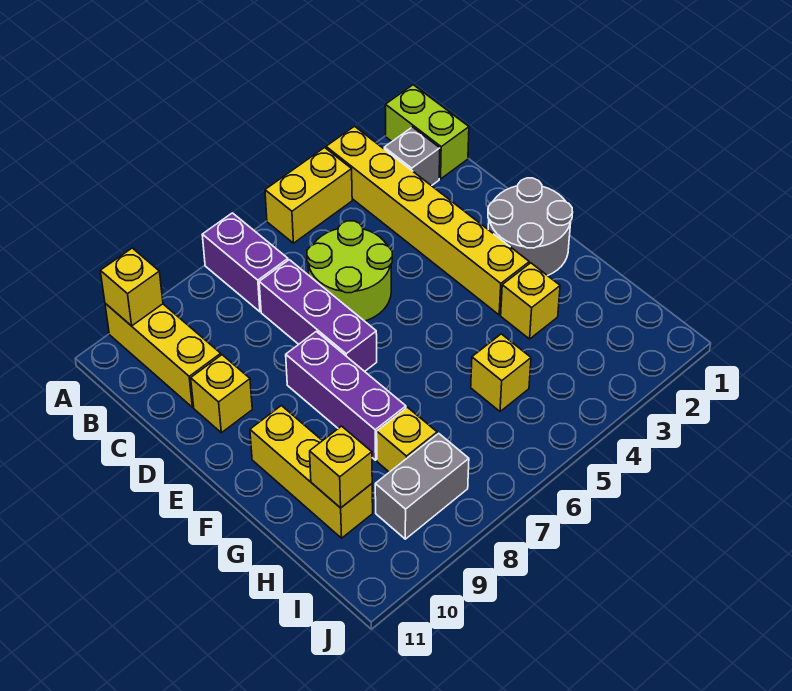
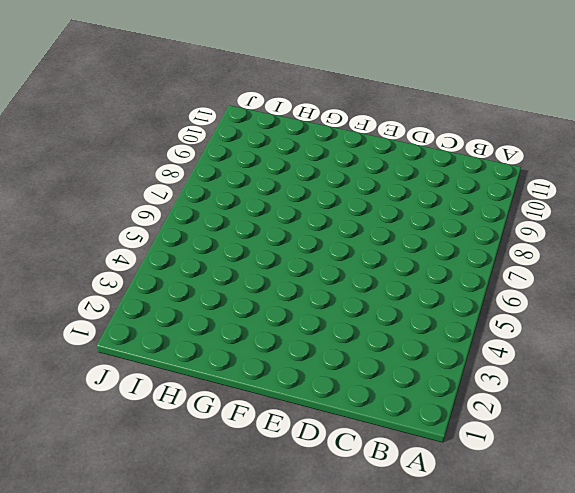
none -> lime 1x2 brick [385,85,469,179]
none -> yellow 1x6 brick [326,126,529,315]
none -> yellow 1x2 brick [265,148,352,243]

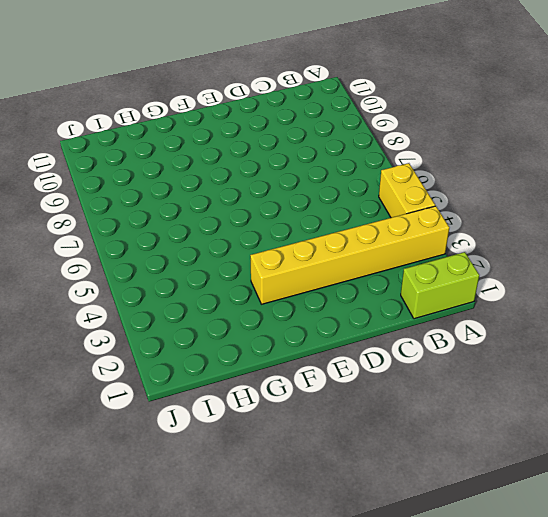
none -> purple 1x2 brick [202,213,288,312]
none -> yellow 1x3 brick [105,303,221,407]
none -> grey 1x1 brick [384,127,440,186]

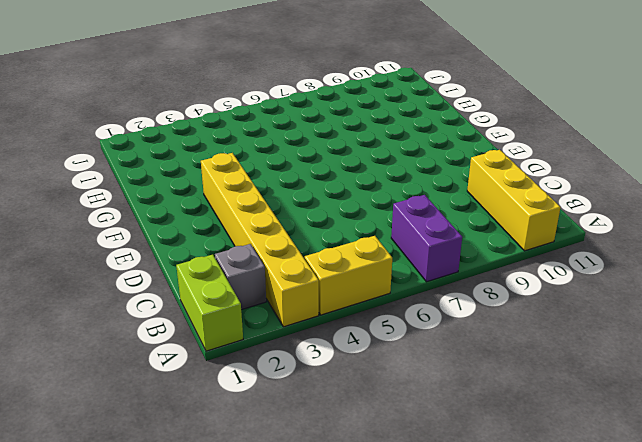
none -> lime 2x2 round brick [307,221,392,321]
none -> purple 1x3 brick [259,260,377,371]
none -> yellow 1x1 brick [191,355,252,433]

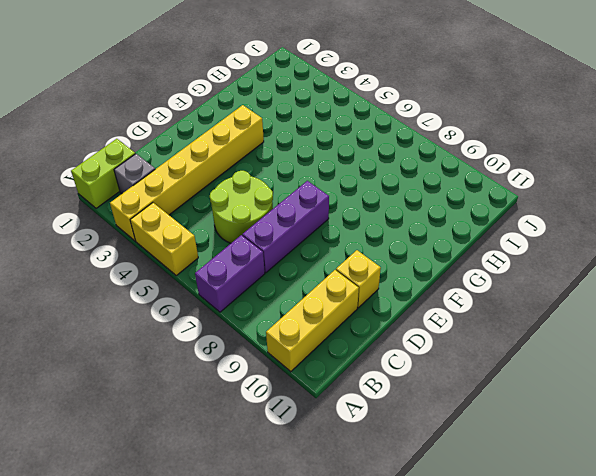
none -> grey 2x2 round brick [488,178,573,276]
none -> purple 1x3 brick [286,332,406,460]
none -> yellow 1x3 brick [250,406,373,538]

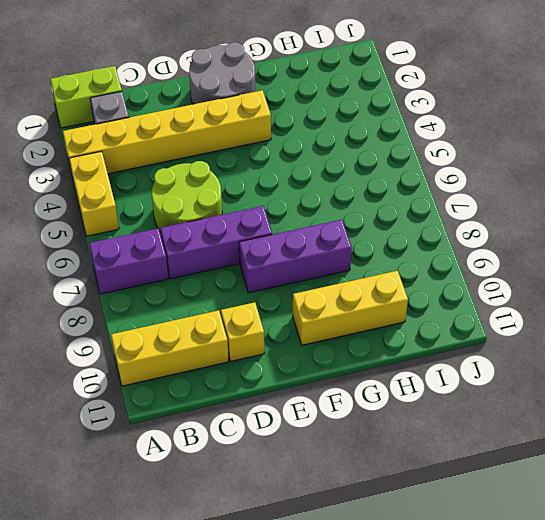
none -> yellow 1x1 brick [501,263,560,339]
none -> yellow 1x1 brick [471,334,531,412]
none -> yellow 1x1 brick [377,407,437,472]

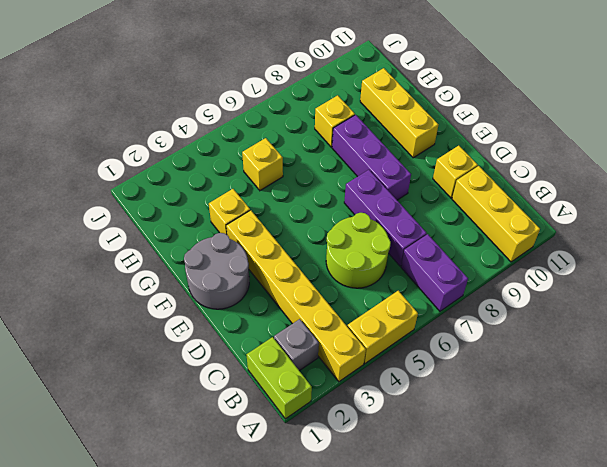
none -> grey 1x2 brick [375,433,469,539]
none -> yellow 1x1 brick [101,248,163,326]
none -> yellow 1x1 brick [310,426,372,508]

